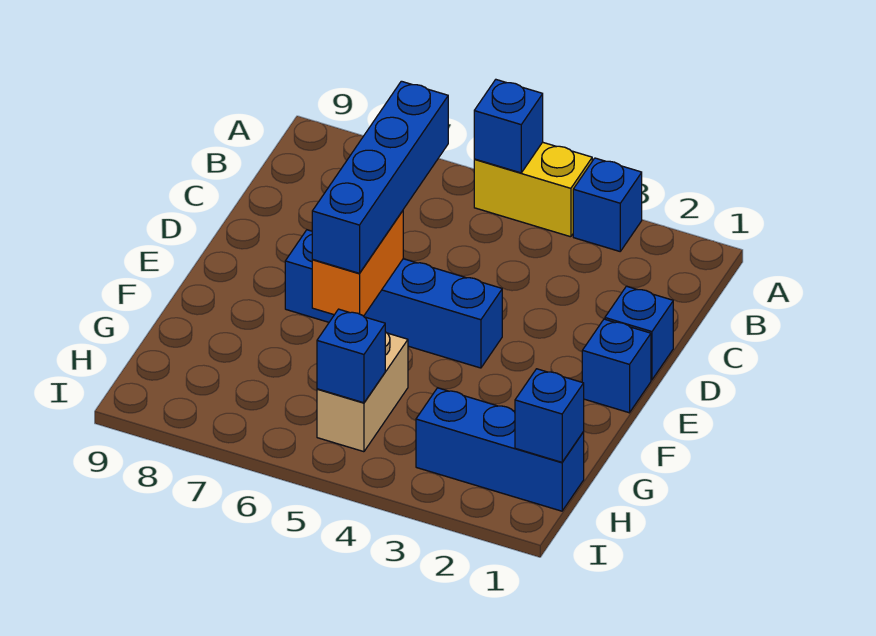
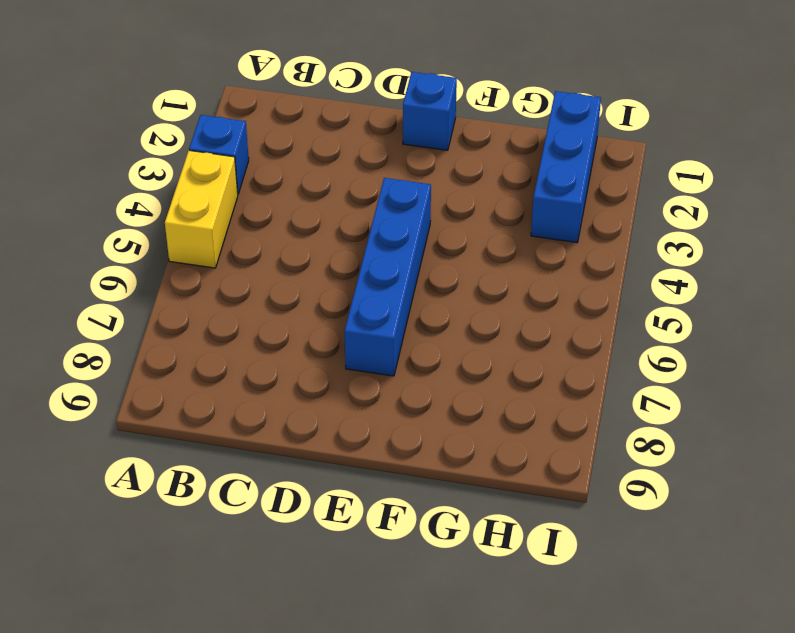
none -> blue 1x1 brick [605,286,673,380]
none -> tan 1x2 brick [317,332,408,452]
none -> blue 1x1 brick [474,80,543,173]

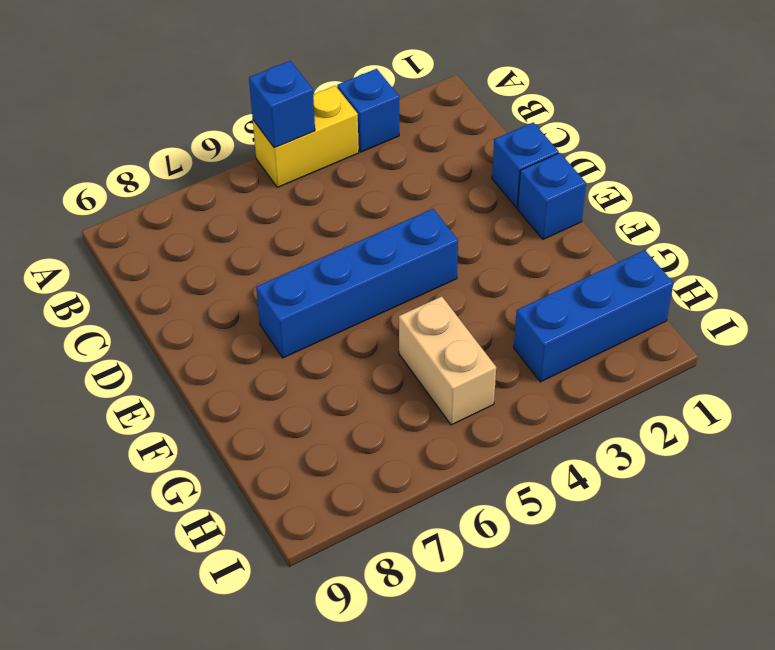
none -> orange 1x2 brick [312,211,403,316]
none -> blue 1x1 brick [515,369,584,462]
none -> blue 1x1 brick [317,309,385,403]

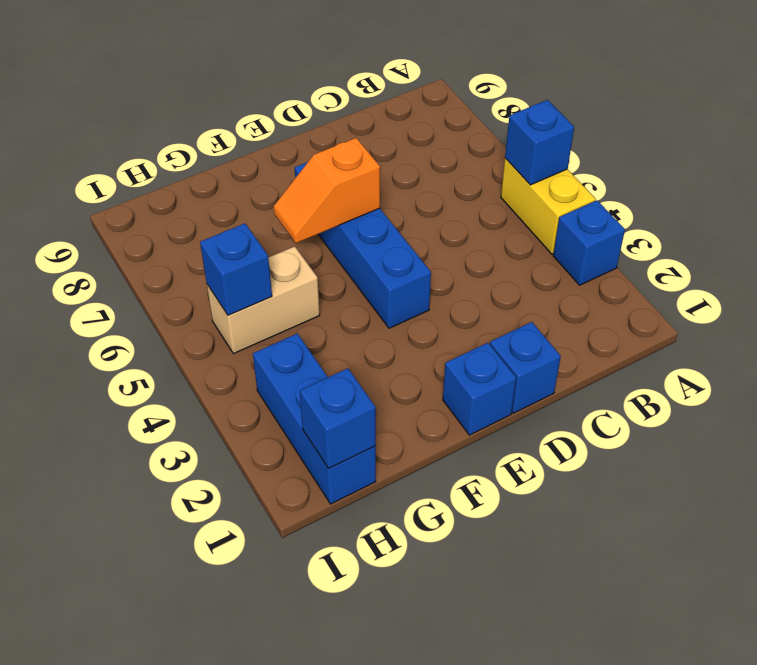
orange 1x2 slope [273,138,380,243] -> orange 1x2 brick [312,211,403,316]
none -> blue 1x4 brick [312,81,448,273]

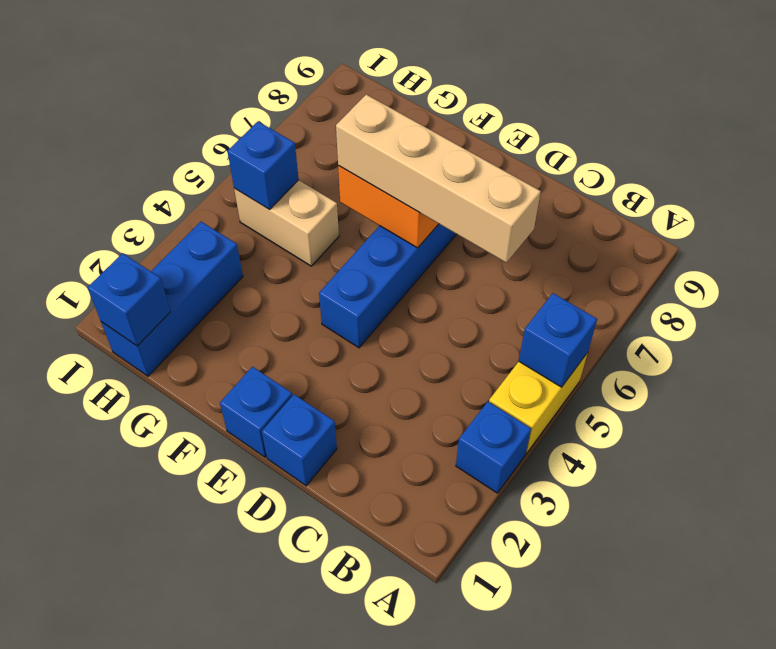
tan 1x4 brick [336,95,541,263] -> blue 1x4 brick [312,81,448,273]

